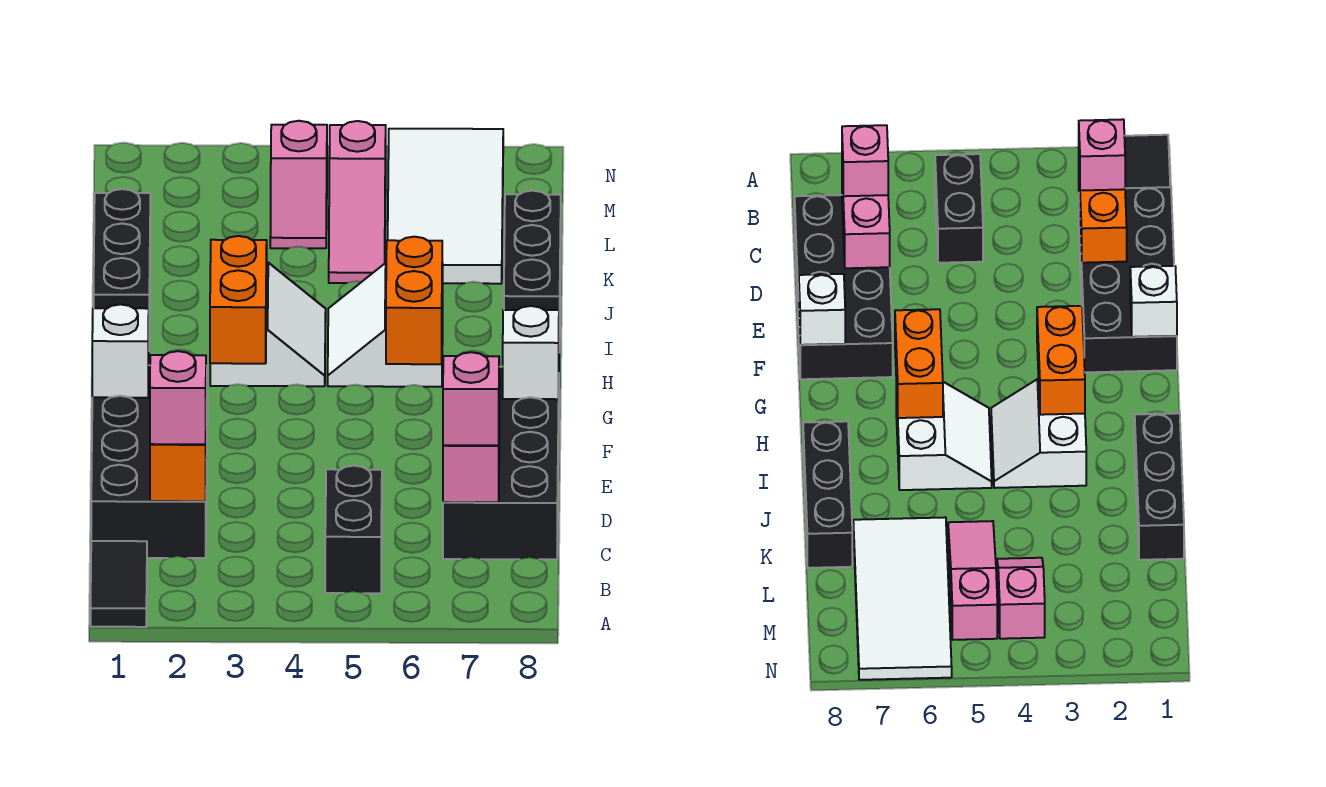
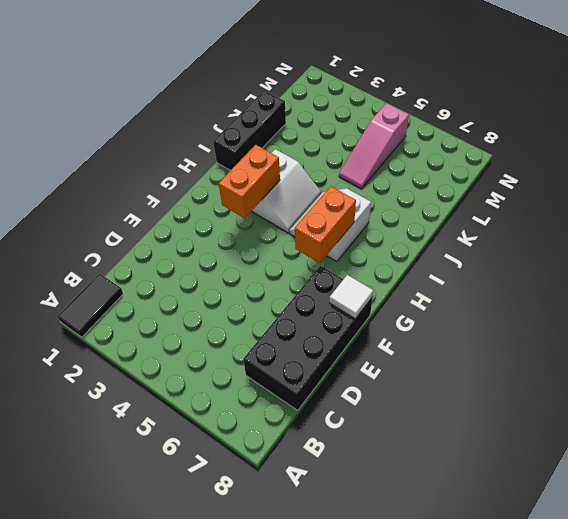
white 1x1 tile [329,275,373,319] -> white 1x1 brick [503,306,559,399]
none -> black 1x2 brick [325,466,382,593]
none -> black 2x4 brick [91,365,207,558]
none -> black 1x3 brick [504,191,561,352]

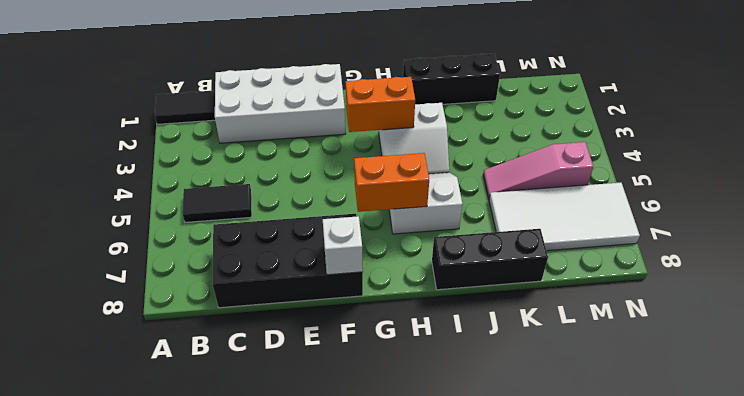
black 1x2 tile [183,184,252,222] -> black 1x2 brick [325,466,382,593]
white 2x4 brick [215,64,346,143] -> black 2x4 brick [91,365,207,558]
none -> pink 1x2 slope [270,121,327,248]
none -> orange 1x2 brick [150,444,206,501]
none -> pink 1x2 brick [443,379,500,502]

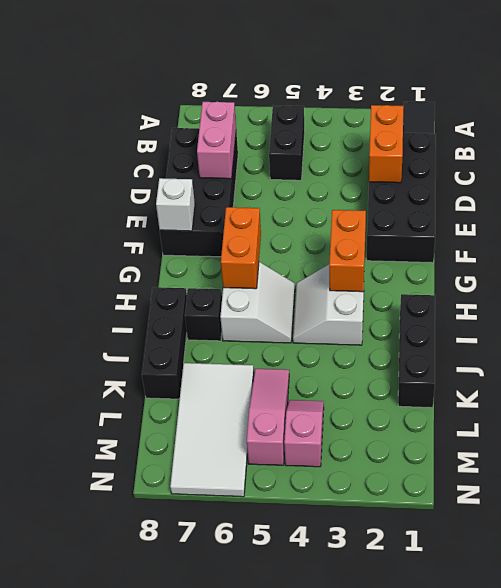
black 1x1 brick [185,288,222,341] -> none
none -> white 1x1 brick [92,304,149,398]
none -> pink 1x1 brick [150,351,206,444]
none -> pink 1x1 brick [443,352,499,445]

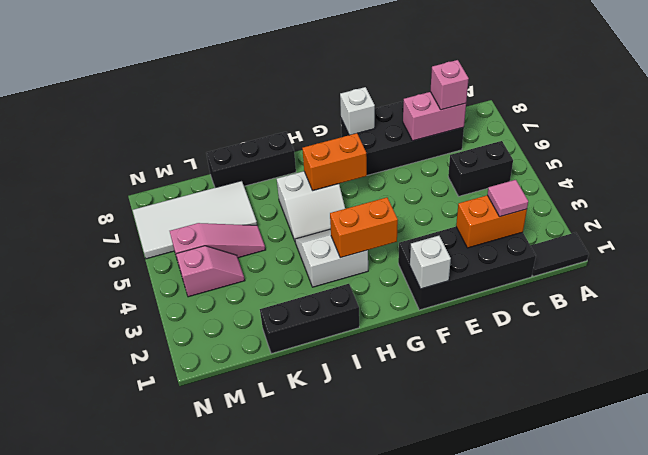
pink 1x1 tile [487,180,528,217] -> pink 1x1 brick [150,351,206,444]

